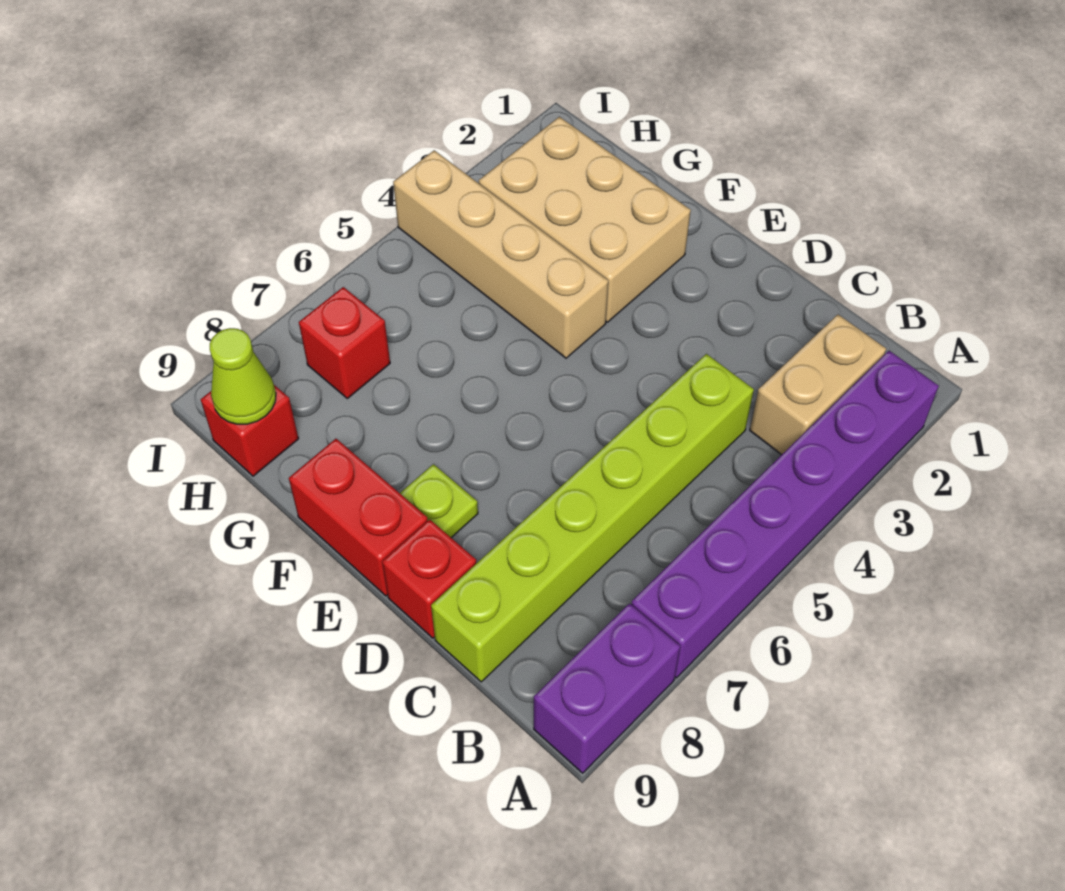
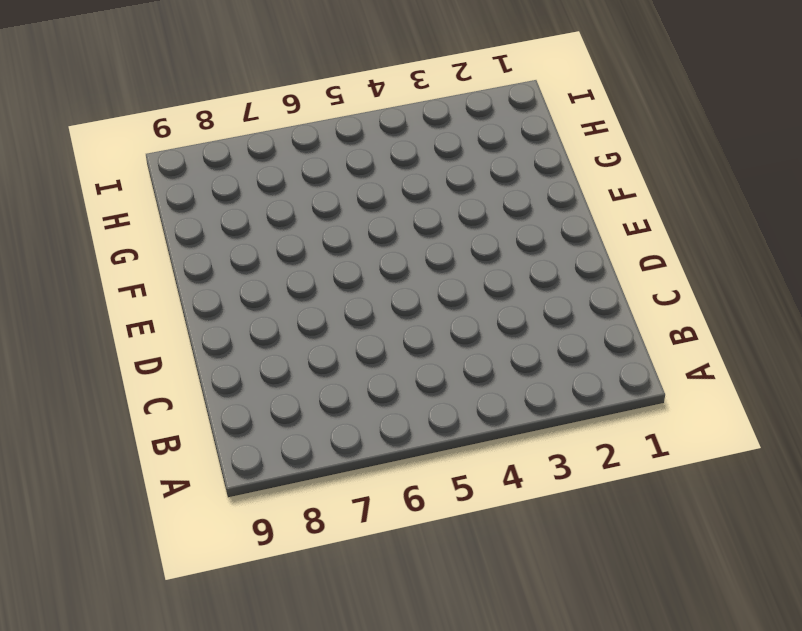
none -> purple 1x6 brick [631,351,939,678]
none -> purple 1x2 brick [534,604,680,773]
none -> tan 1x2 brick [750,315,886,455]

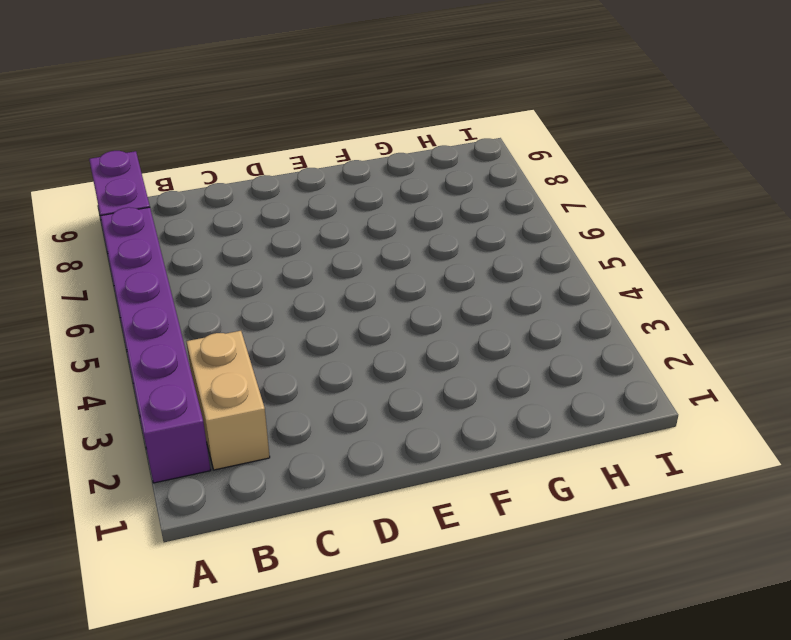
none -> lime 1x6 brick [431,354,754,682]
none -> red 1x1 brick [382,519,476,638]
none -> lime 1x1 plate [400,464,478,538]

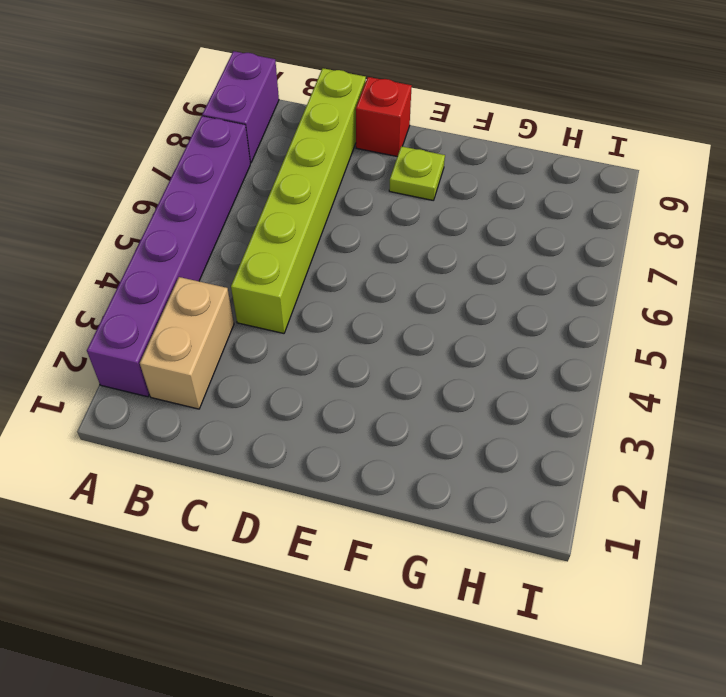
none -> red 1x2 brick [289,439,428,596]
none -> tan 2x3 brick [479,117,691,322]
none -> tan 1x4 brick [393,150,608,358]

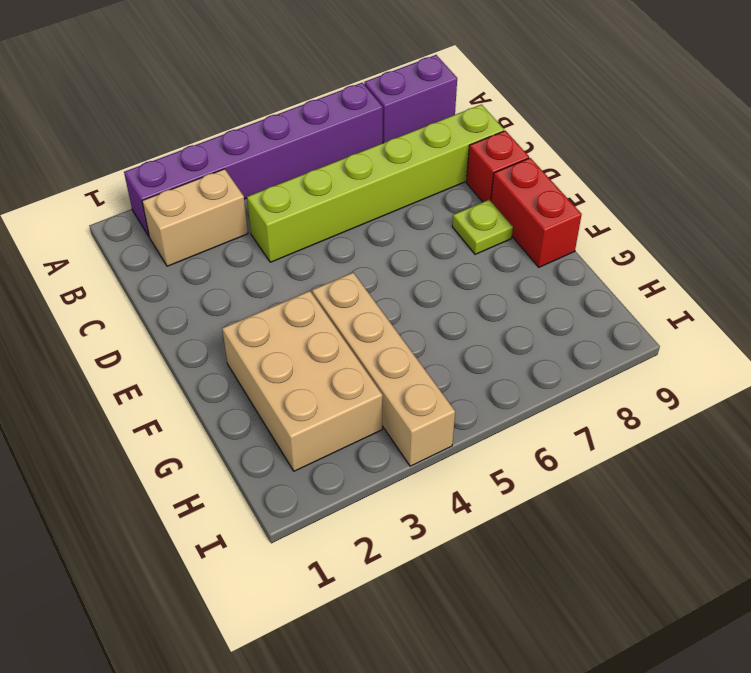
none -> red 1x1 brick [299,287,390,398]
none -> red 1x1 brick [201,385,299,476]
none -> lime 1x1 cone [210,328,276,424]

